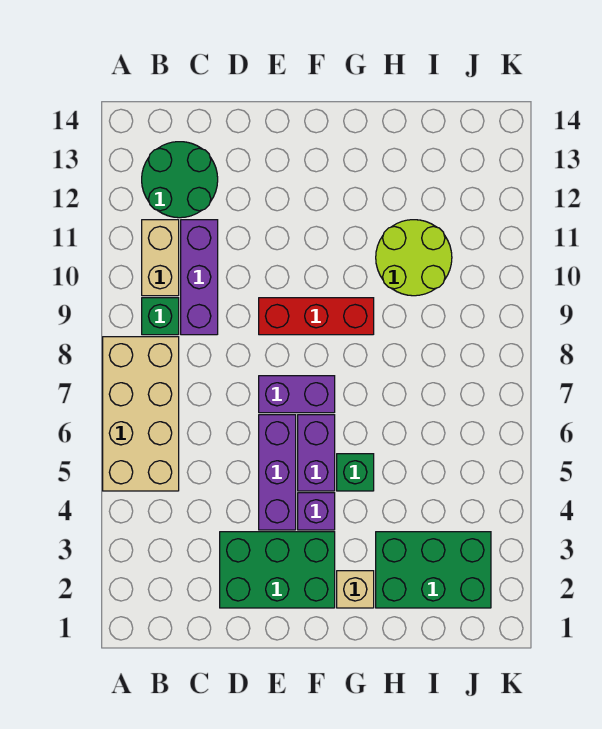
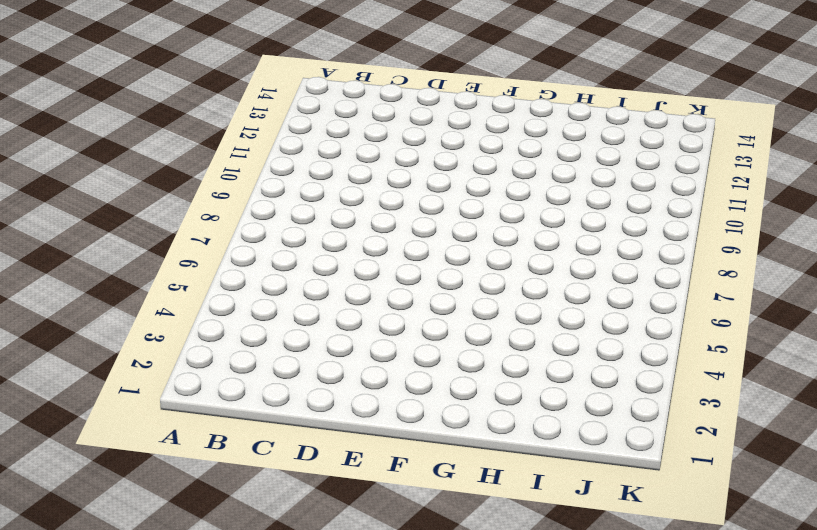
none -> tan 2x4 brick [103,337,179,491]
none -> green 1x1 brick [142,298,179,335]
none -> tan 1x2 brick [142,220,179,296]

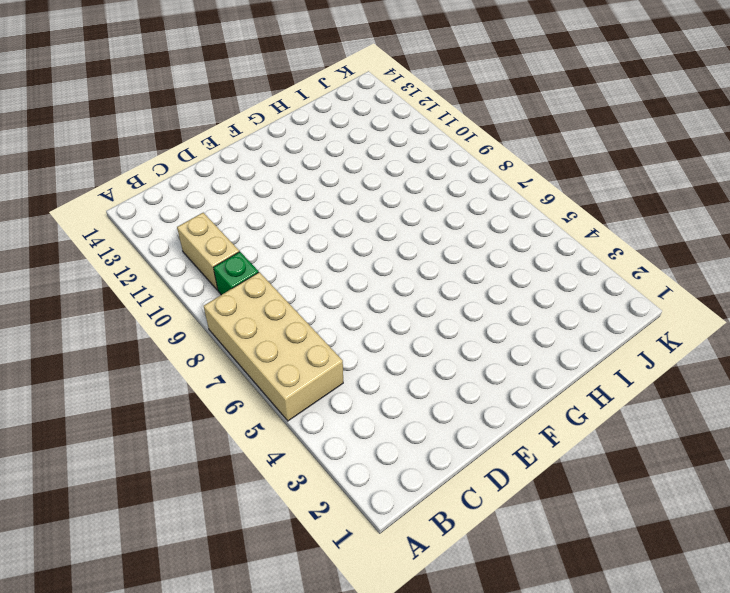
none -> green 2x2 round brick [142,142,218,218]
none -> purple 1x3 brick [181,220,218,335]
none -> green 2x3 brick [220,532,335,608]

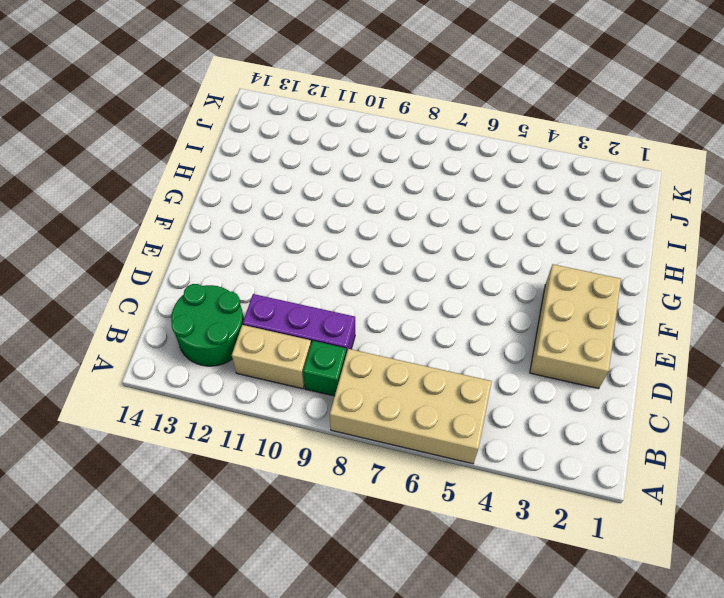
tan 2x3 brick [530,264,621,389] -> green 2x3 brick [220,532,335,608]
none -> purple 1x3 brick [259,415,296,530]
none -> purple 1x2 brick [259,376,335,413]
none -> red 1x3 brick [259,298,374,335]

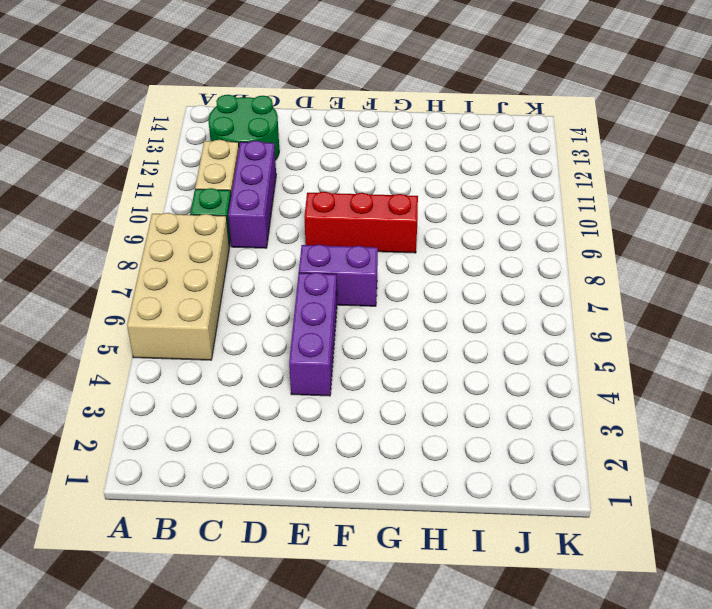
none -> green 2x3 brick [220,532,335,608]
none -> purple 1x1 brick [298,493,335,530]
none -> purple 1x2 brick [298,415,335,491]

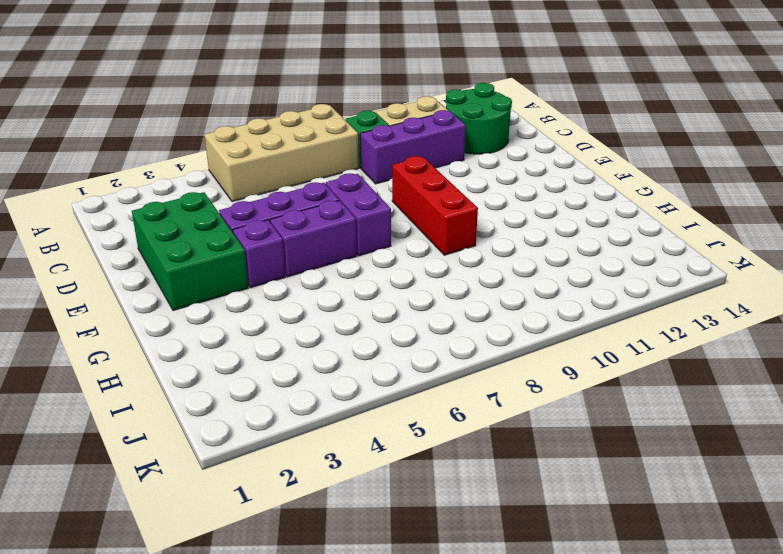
none -> tan 1x1 brick [337,571,374,608]
none -> green 1x1 brick [337,454,374,491]
none -> green 2x3 brick [376,532,491,608]

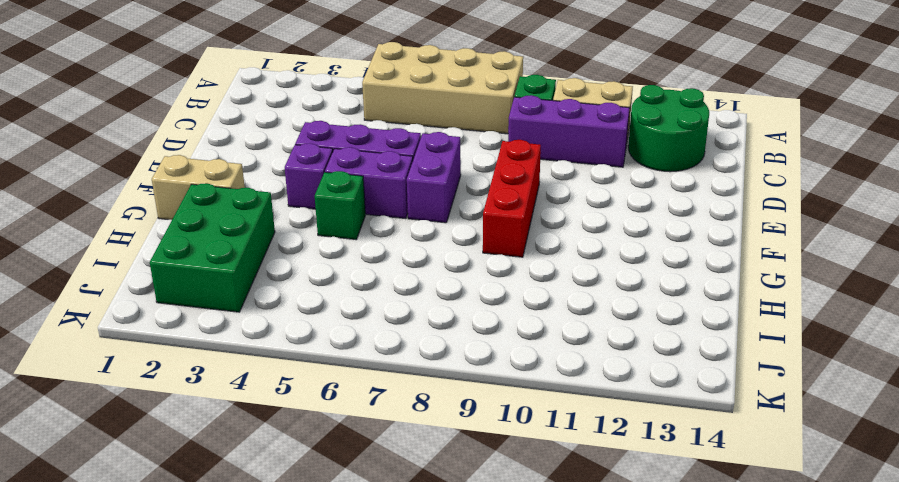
tan 1x2 brick [152,155,245,220] -> tan 1x1 brick [337,571,374,608]
none -> green 2x3 brick [220,532,335,608]
none -> lime 2x2 round brick [376,220,452,296]

